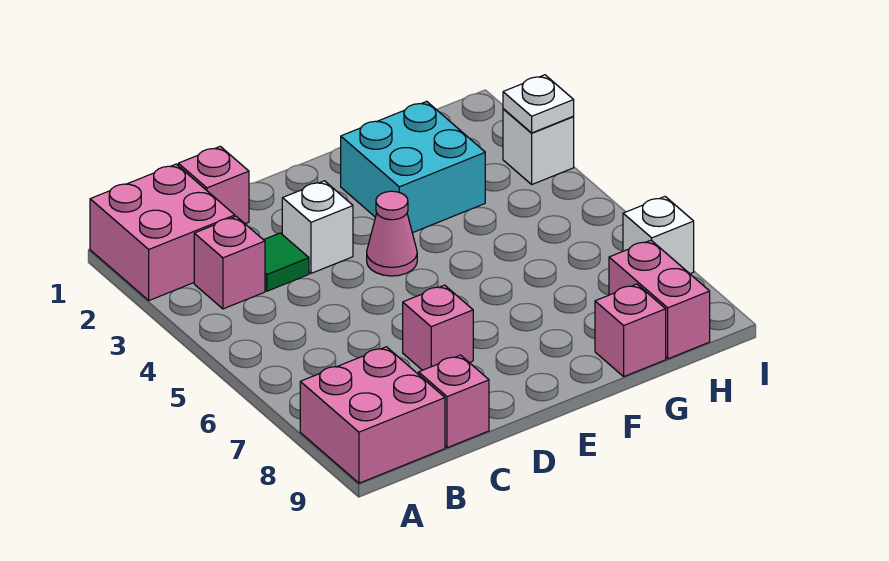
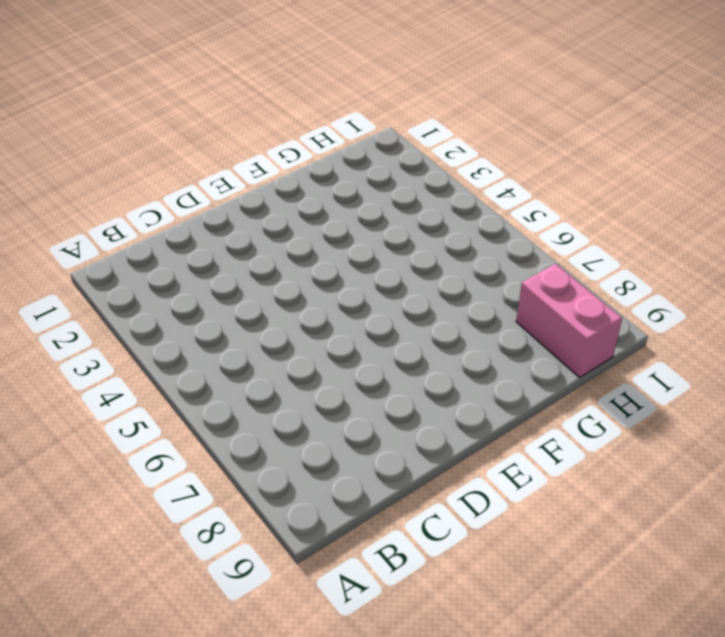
none -> pink 2x2 brick [90,164,235,300]
none -> pink 2x2 brick [300,347,445,483]
none -> pink 1x1 brick [194,216,265,309]

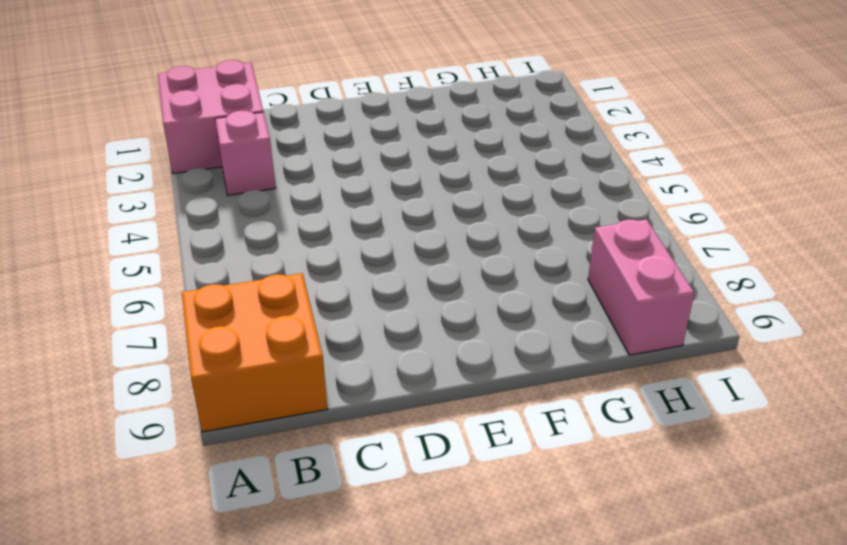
orange 2x2 brick [182,273,327,432] -> pink 2x2 brick [300,347,445,483]
none -> pink 1x1 brick [178,146,249,224]
none -> green 1x1 tile [264,233,309,291]
none -> pink 1x1 brick [419,355,489,448]

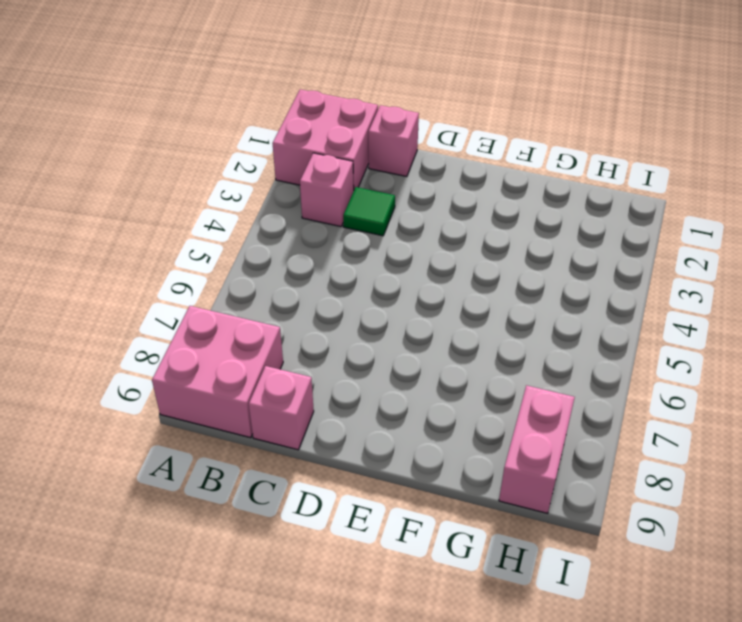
none -> white 1x1 brick [282,181,353,273]
none -> pink 1x1 brick [403,285,473,370]
none -> pink 1x1 cone [367,191,417,276]

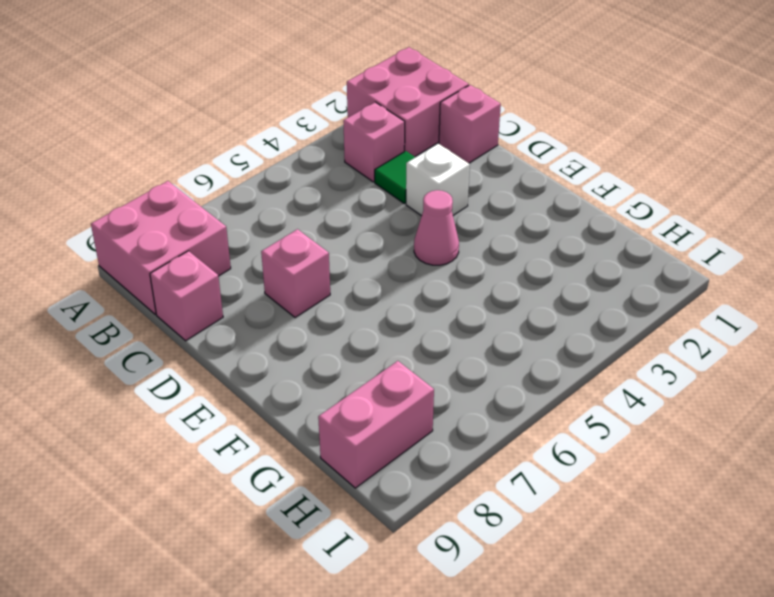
none -> cyan 2x2 brick [341,101,485,233]
none -> pink 1x1 brick [595,284,666,376]
none -> white 1x1 brick [503,109,574,184]

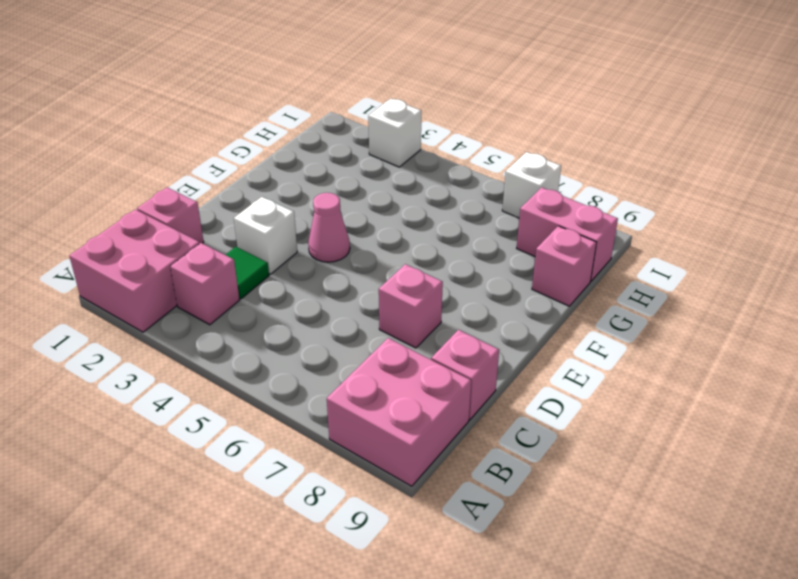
none -> cyan 2x2 brick [341,101,485,233]
none -> white 1x1 plate [503,75,574,133]

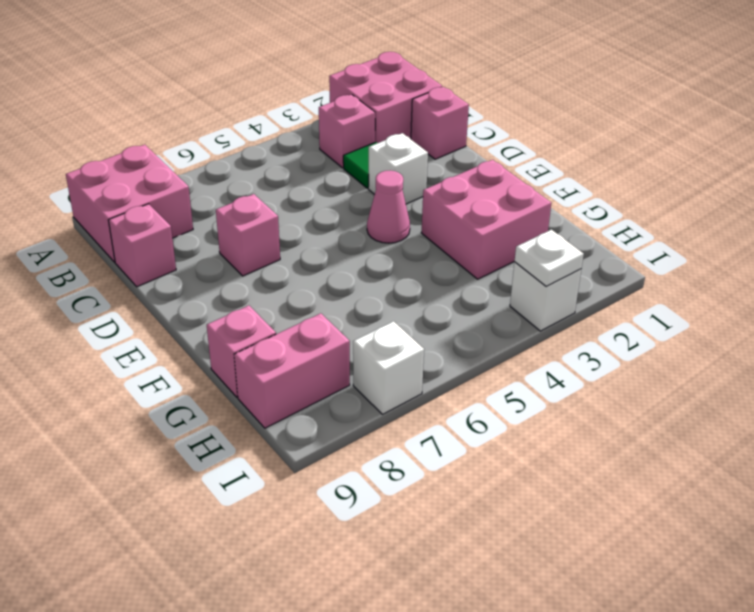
pink 2x2 brick [421,160,551,279] -> cyan 2x2 brick [341,101,485,233]

